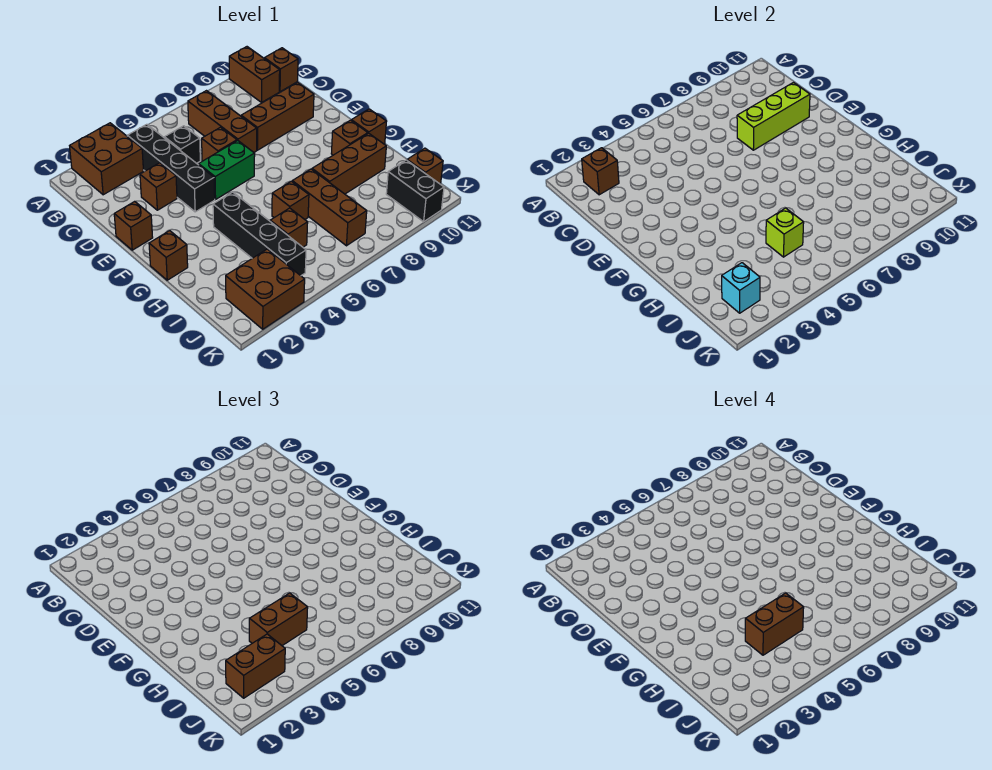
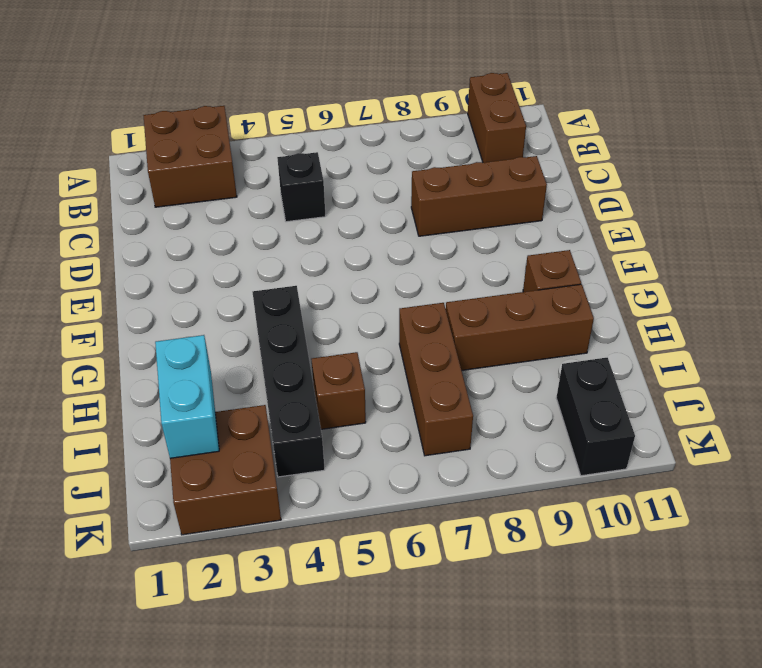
cyan 1x2 brick [155,335,219,458] -> cyan 1x1 brick [722,263,760,313]
none -> black 1x4 brick [127,124,215,212]
none -> brown 1x3 brick [188,91,257,152]
none -> brown 1x1 brick [264,48,298,92]

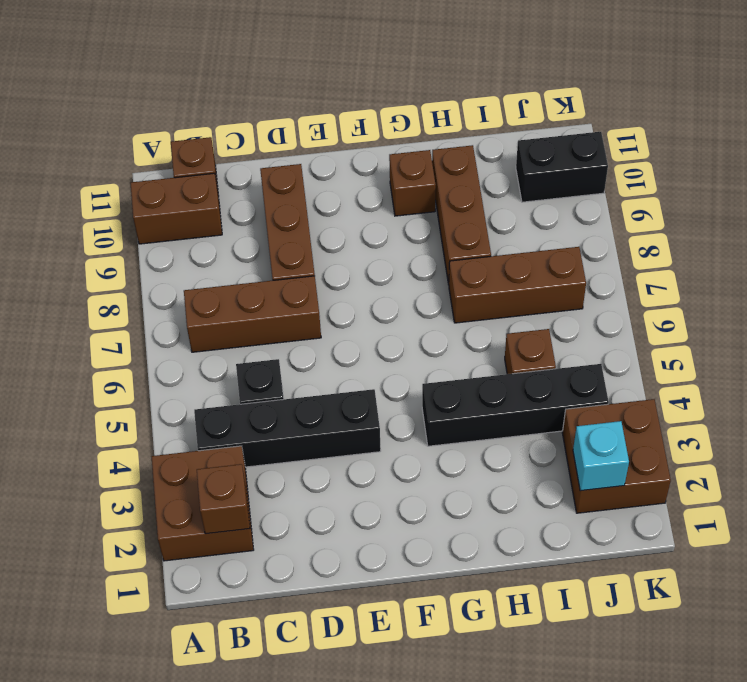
none -> brown 1x1 brick [140,163,177,210]
none -> brown 1x1 brick [202,127,237,161]
none -> brown 1x1 brick [114,201,153,250]

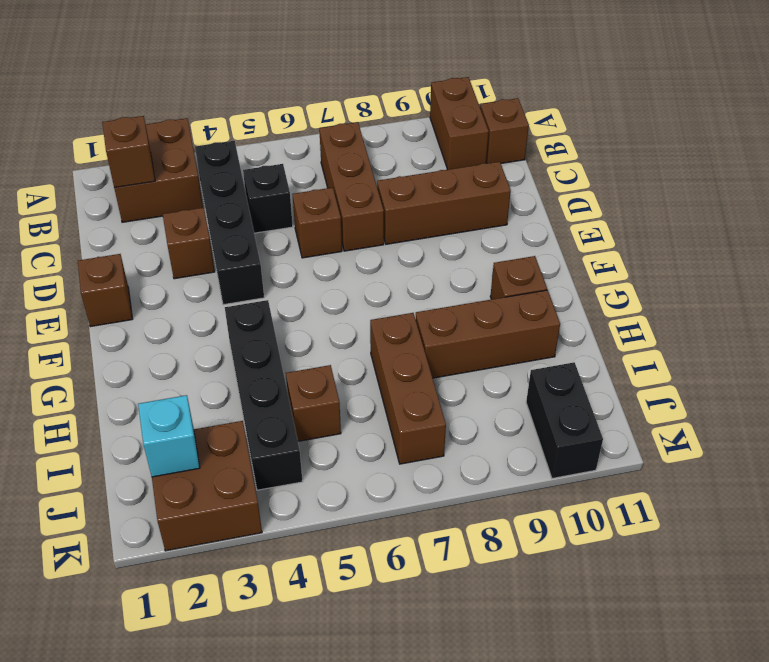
none -> green 1x2 brick [199,141,255,199]
none -> brown 1x1 brick [149,231,188,280]
none -> brown 1x1 brick [351,109,387,144]

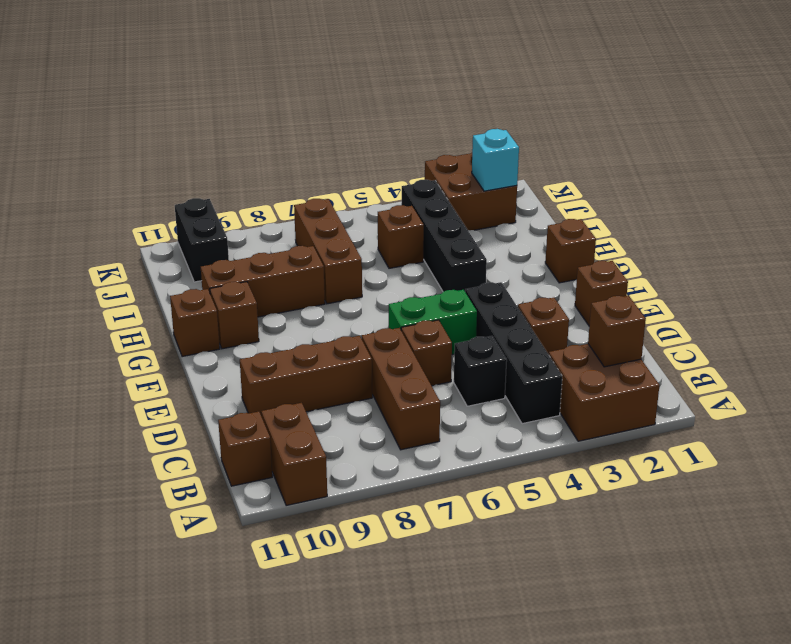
none -> brown 1x1 brick [272,181,309,219]
none -> brown 1x1 brick [407,148,443,184]
none -> lime 1x3 brick [737,83,810,150]

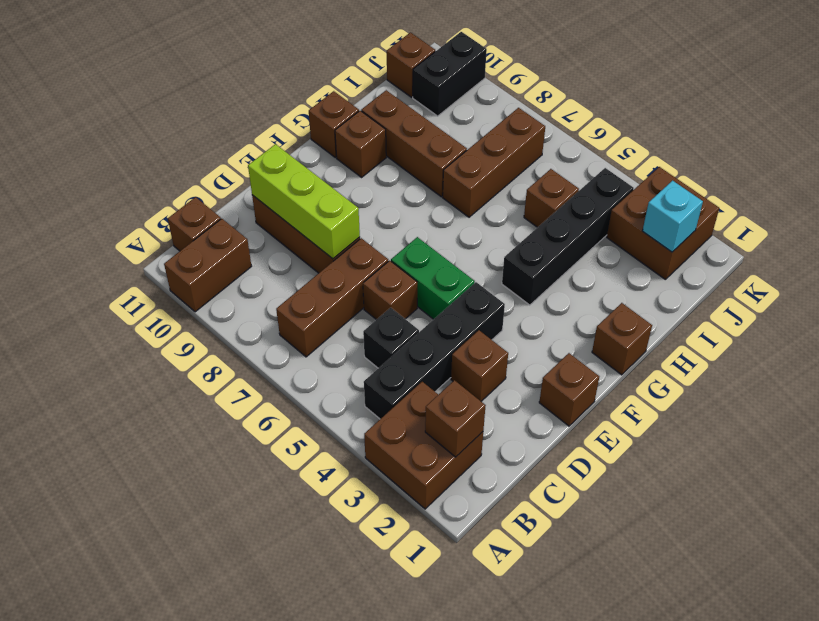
none -> brown 1x1 brick [272,181,309,219]
none -> lime 1x1 brick [766,208,804,257]
none -> brown 1x2 brick [249,593,308,646]

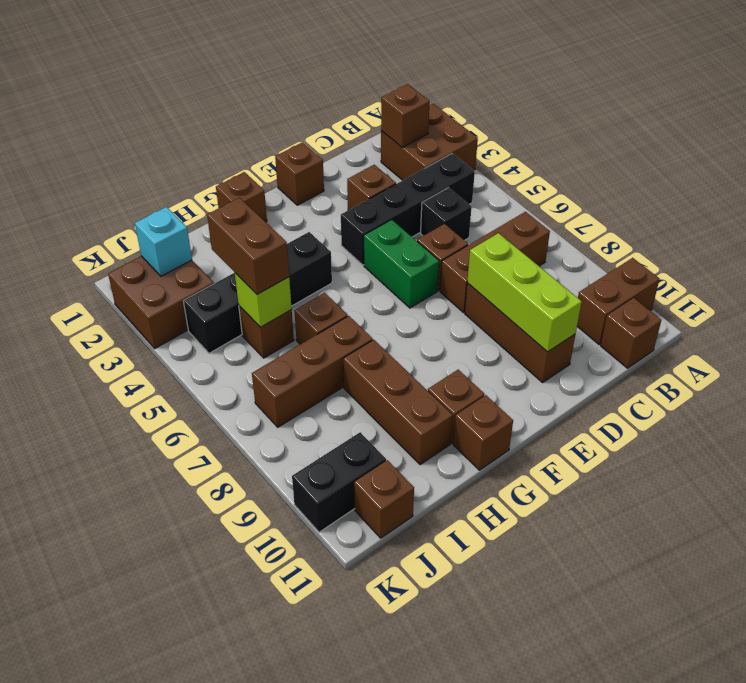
none -> brown 1x2 brick [226,634,285,698]
none -> brown 1x2 brick [745,593,804,655]

